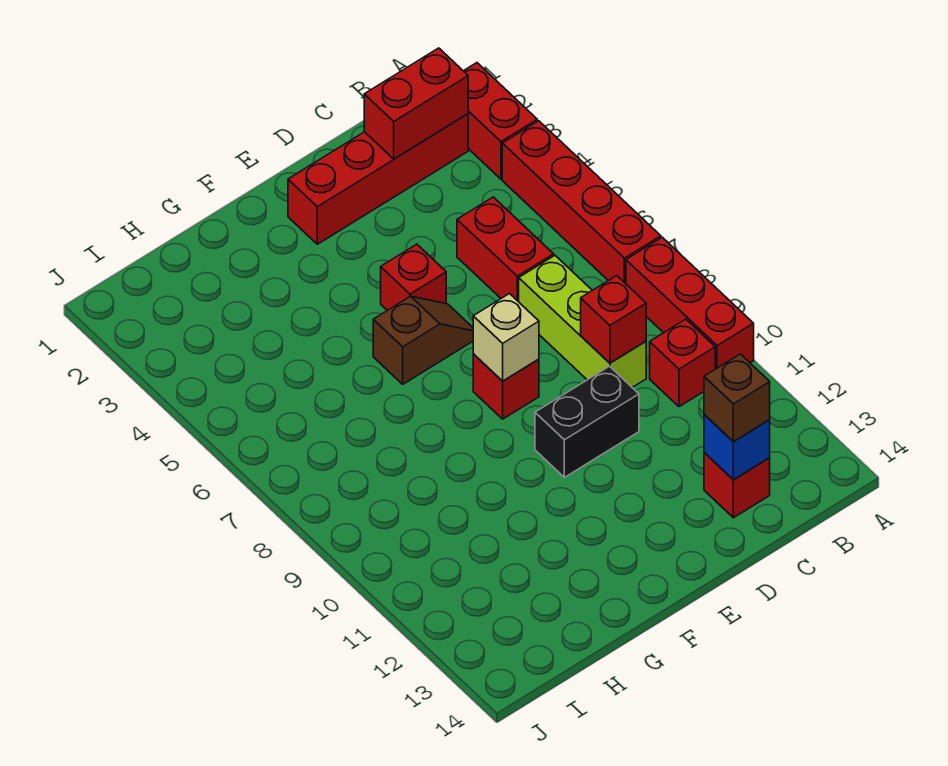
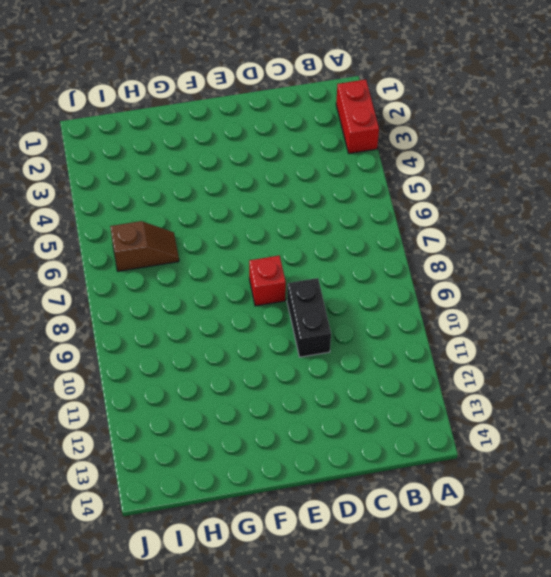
black 1x2 brick [287,278,331,357] -> black 1x2 brick turned to [535,366,639,477]
brown 1x2 slope [110,221,179,271] -> brown 1x2 slope moved to [373,296,473,384]
none -> red 1x4 brick [502,121,661,284]
none -> red 1x3 brick [626,237,754,369]
none -> red 1x4 brick [288,114,468,244]

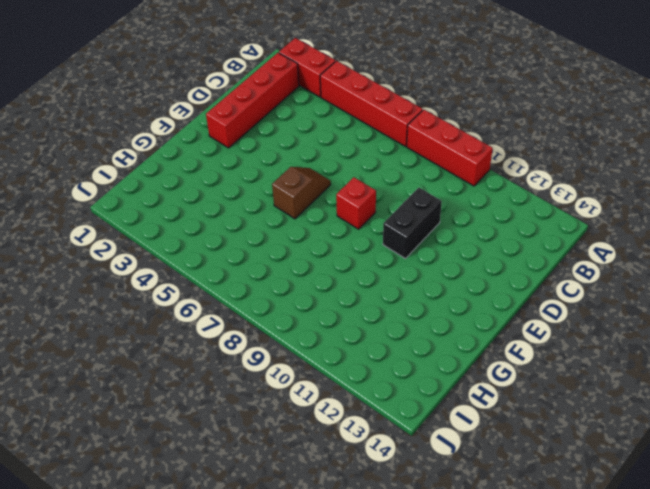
none -> red 1x1 brick [650,319,715,407]
none -> red 1x2 brick [457,197,554,302]
none -> lime 1x3 brick [519,256,646,387]

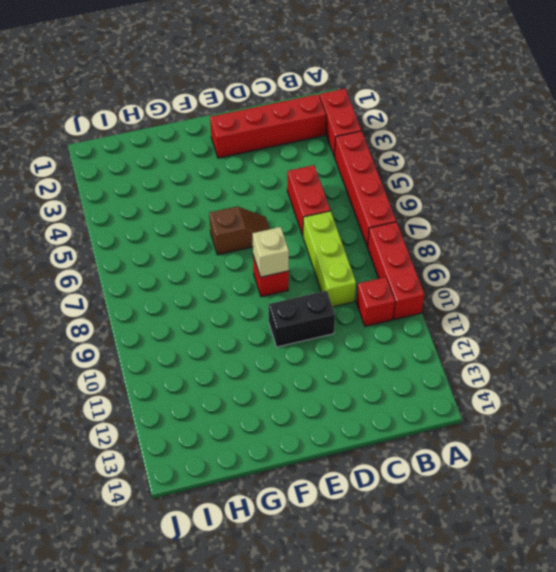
none -> red 1x1 brick [704,453,770,518]
none -> red 1x1 brick [381,244,446,310]
none -> red 1x2 brick [364,48,468,159]

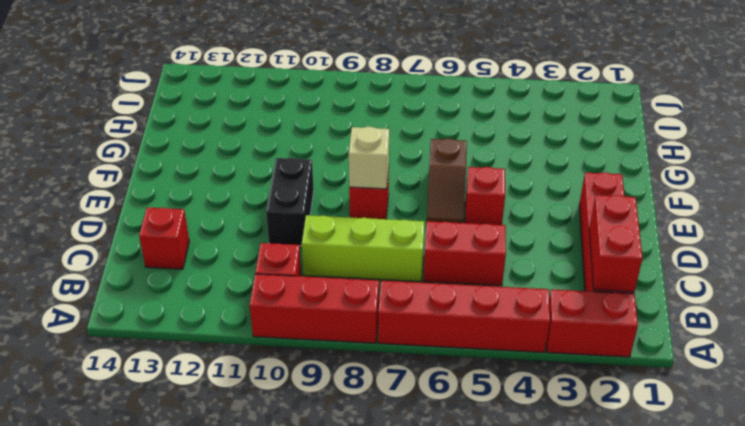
none -> red 1x1 brick [581,276,646,363]
none -> blue 1x1 brick [704,414,770,480]
none -> brown 1x1 brick [704,354,770,442]

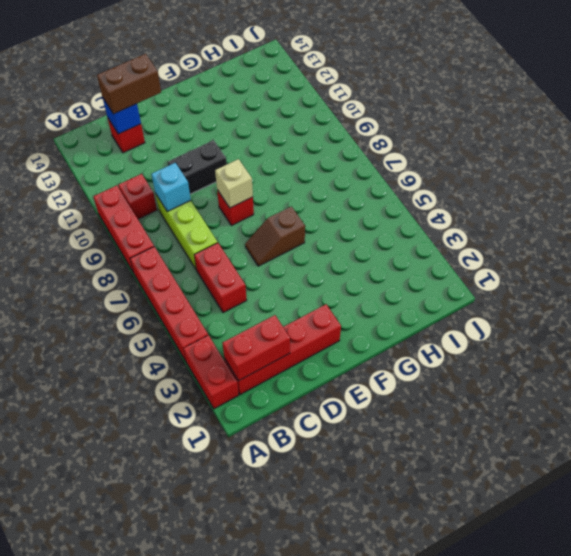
cyan 1x1 brick [152,163,191,212] -> red 1x1 brick [581,276,646,363]
brown 1x2 brick [97,54,161,114] -> brown 1x1 brick [704,354,770,442]
none -> red 1x1 brick [381,244,446,310]

